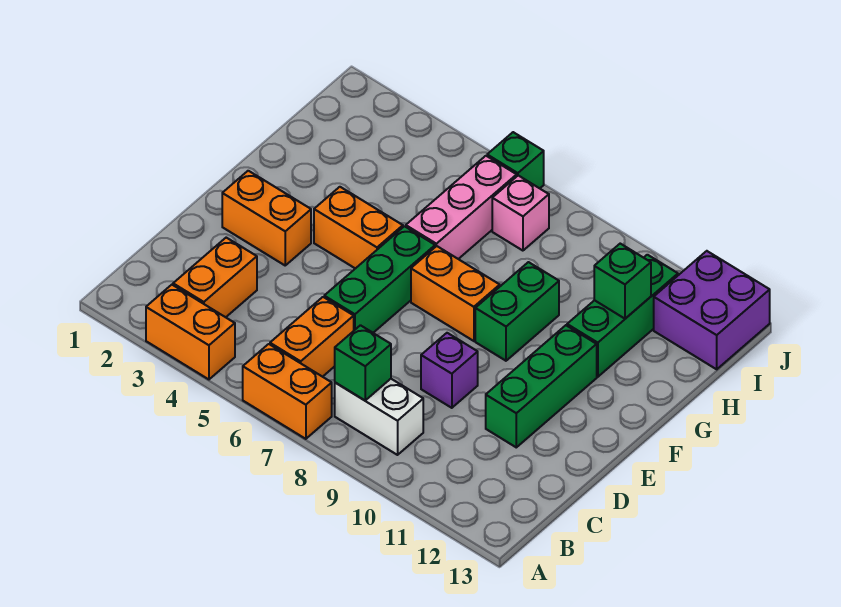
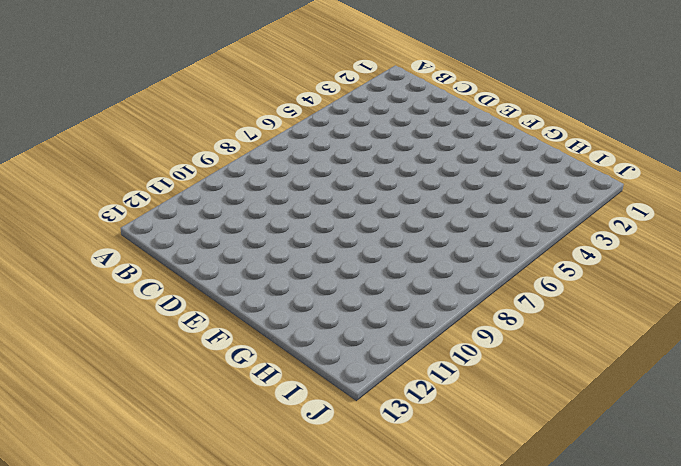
none -> orange 1x2 brick [146,285,235,379]
none -> orange 1x2 brick [243,344,332,439]
none -> orange 1x2 brick [173,238,257,317]

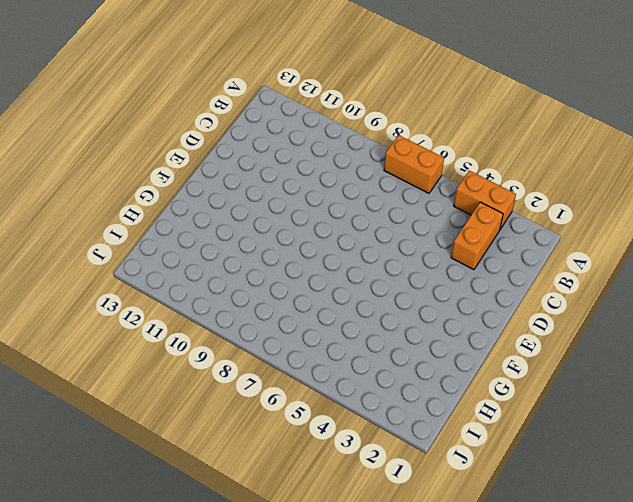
none -> orange 1x2 brick [270,297,354,377]
none -> white 1x2 brick [335,379,423,455]
none -> green 1x3 brick [324,226,435,333]

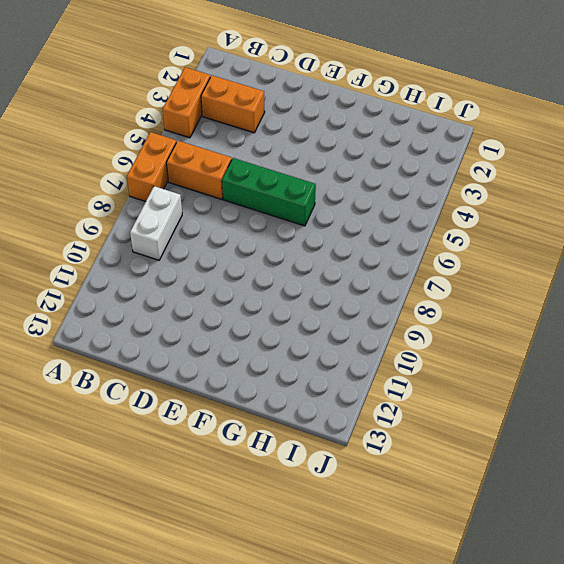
none -> purple 1x1 brick [421,333,478,408]
none -> green 1x3 brick [486,325,597,447]
none -> orange 1x2 brick [222,171,311,265]

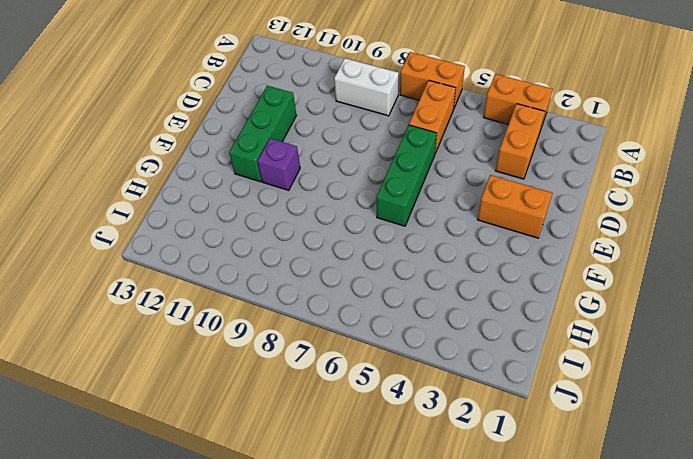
purple 1x1 brick [258,138,300,190] -> purple 1x1 brick moved to [421,333,478,408]
none -> orange 1x2 brick [314,187,403,269]
none -> orange 1x2 brick [411,246,500,341]
none -> green 1x2 brick [475,262,559,361]

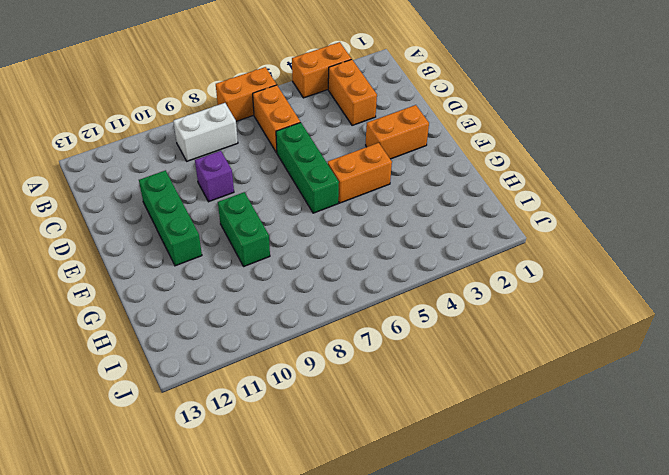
none -> orange 1x2 brick [411,246,500,341]
none -> pink 1x3 brick [406,156,517,259]
none -> green 1x3 brick [567,255,678,377]

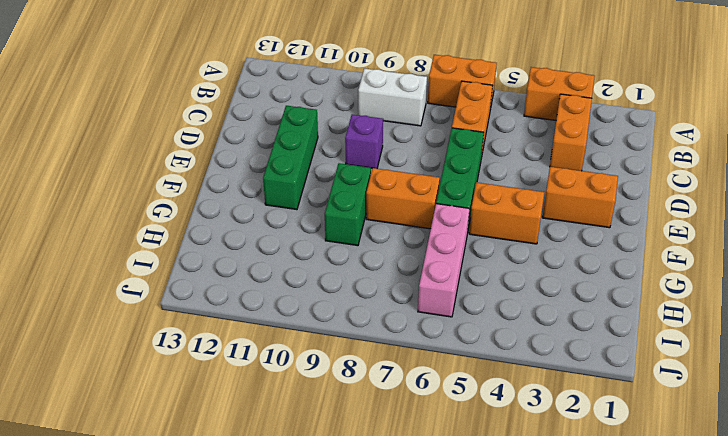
none -> green 1x3 brick [567,255,678,377]
none -> pink 1x1 brick [492,176,549,251]
none -> purple 2x2 brick [654,251,770,369]

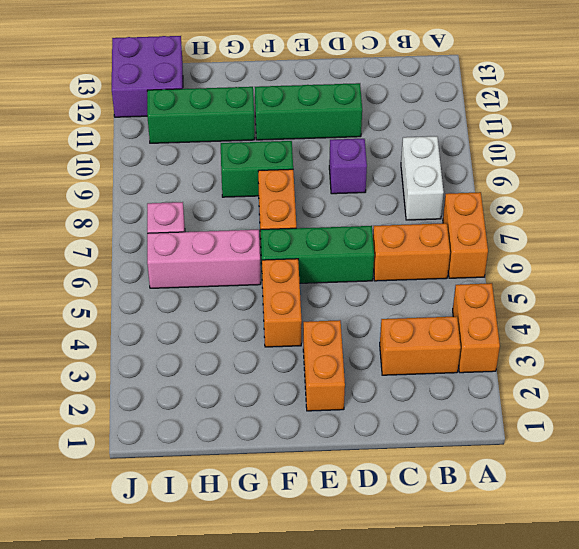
none -> green 1x1 brick [487,132,544,188]
none -> green 1x1 brick [335,325,391,400]
none -> green 1x1 brick [594,244,651,319]

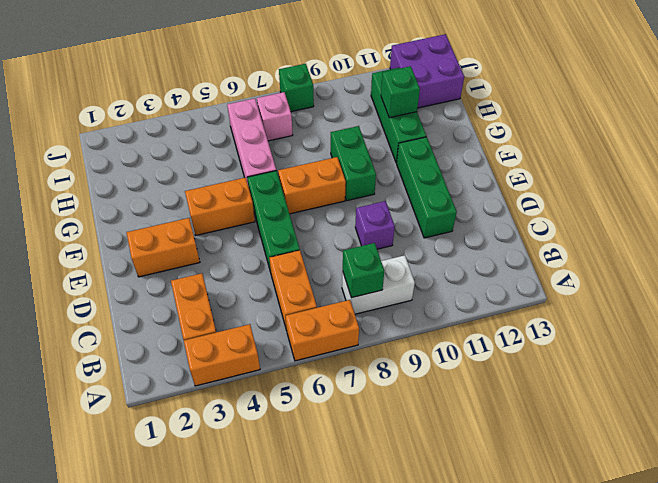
green 1x1 brick [279,64,314,112] -> green 1x1 brick moved to [487,132,544,188]

